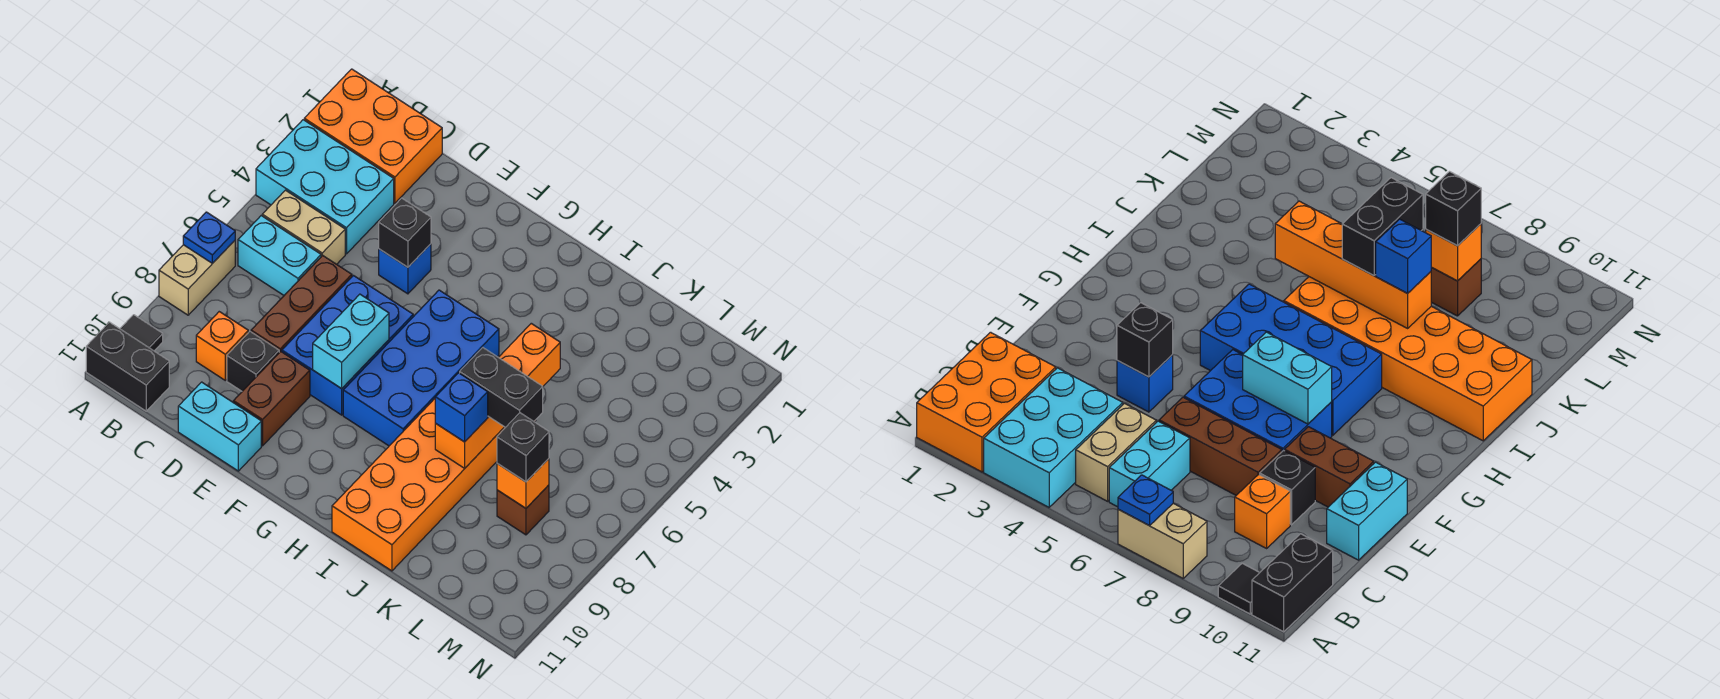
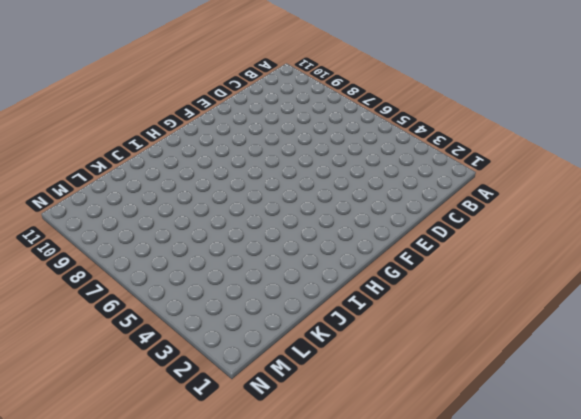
none -> orange 2x3 brick [304,69,442,203]
none -> cyan 2x3 brick [256,120,394,254]
none -> tan 1x2 brick [159,241,235,315]

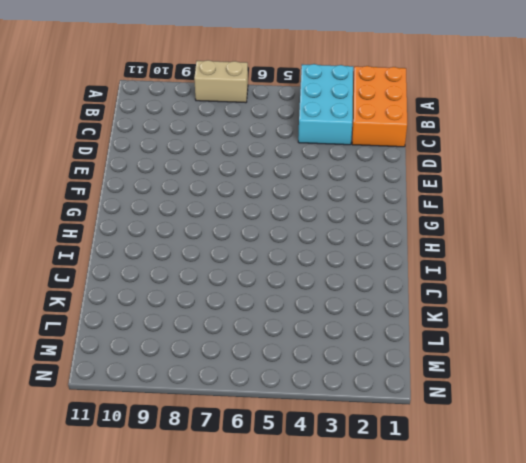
none -> black 1x1 tile [120,315,163,351]
none -> black 1x2 brick [86,322,169,411]
none -> tan 1x2 brick [262,190,345,264]

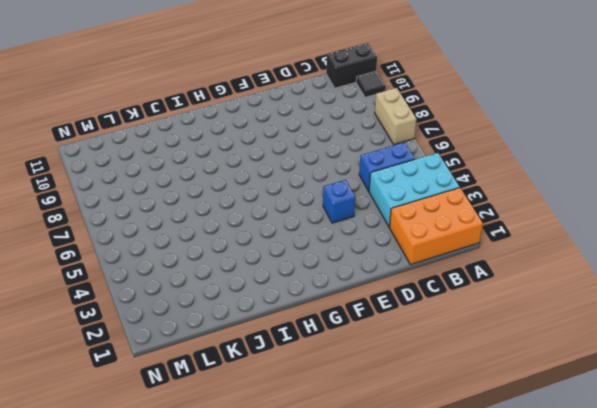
blue 1x2 brick [359,142,415,191] -> tan 1x2 brick [262,190,345,264]
none -> cyan 1x2 brick [238,216,321,295]
none -> orange 1x1 brick [196,312,248,380]
none -> brown 1x3 brick [251,255,352,352]

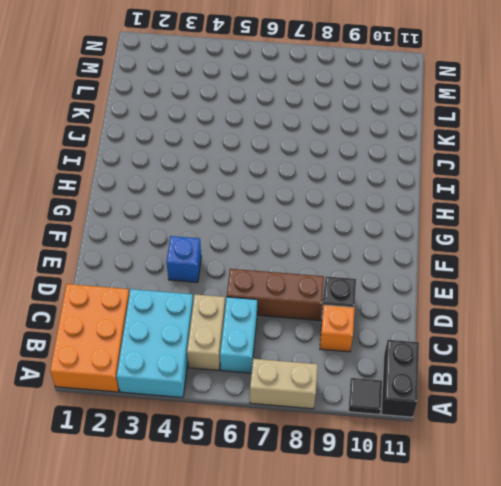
none -> cyan 1x2 brick [178,382,261,471]
none -> blue 2x3 brick [282,275,413,415]
none -> brown 1x2 brick [233,351,310,446]

